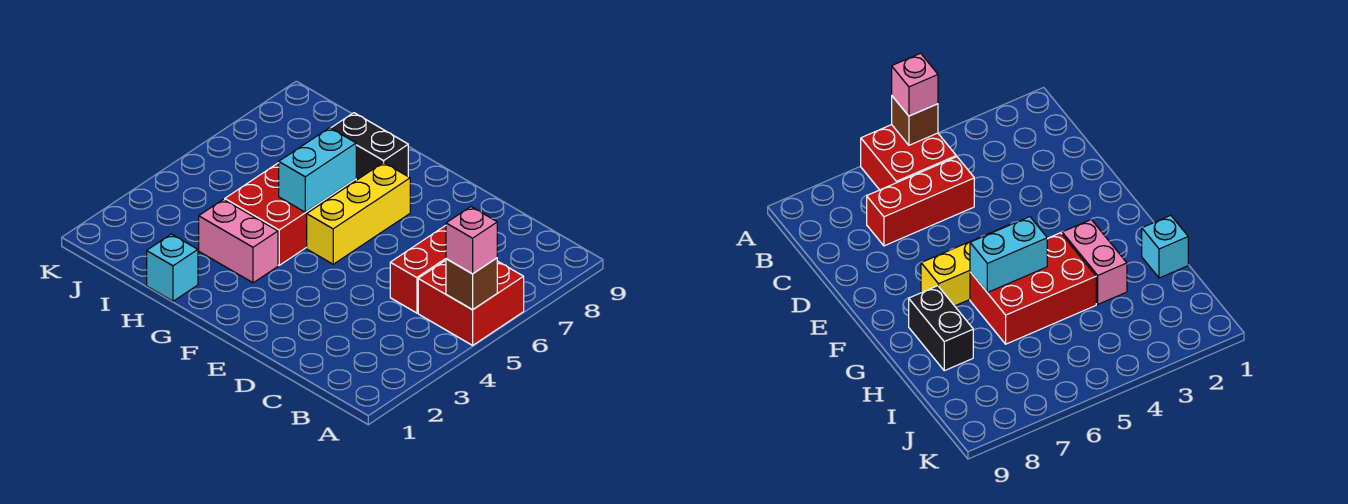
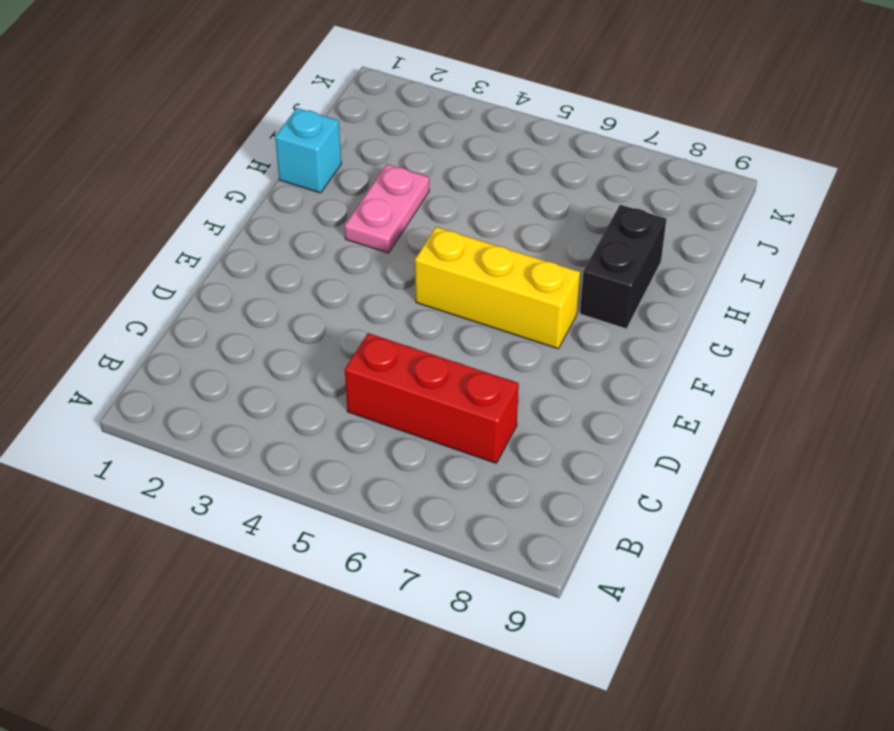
pink 1x2 plate [345,164,429,253] -> pink 1x2 brick [199,199,278,283]
none -> red 2x2 brick [418,260,524,345]
none -> red 2x3 brick [225,163,356,265]

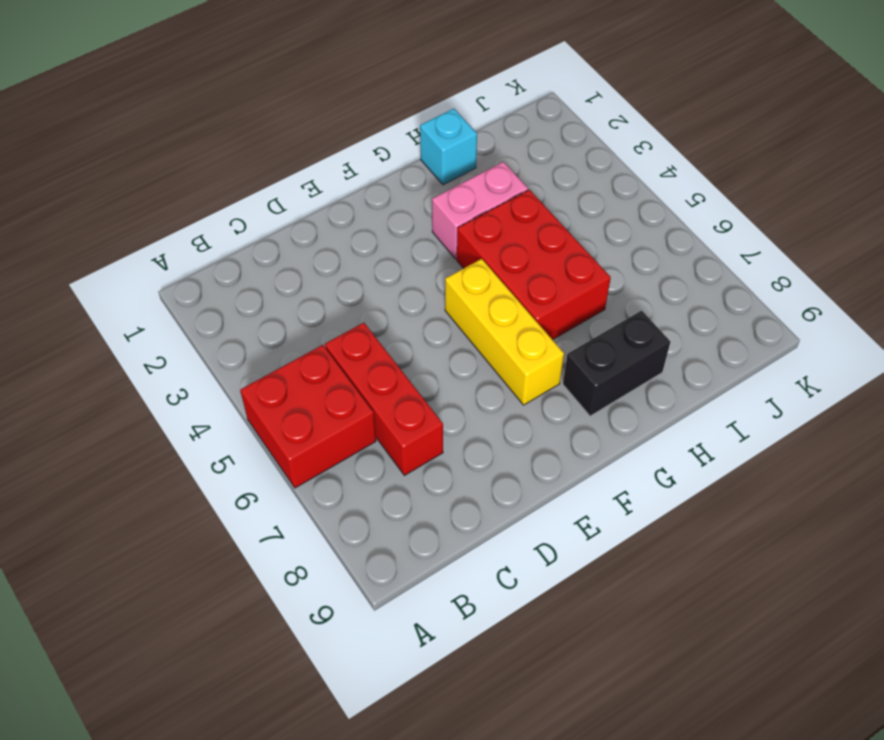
none -> brown 1x1 brick [446,258,497,310]
none -> cyan 1x2 brick [279,128,356,212]

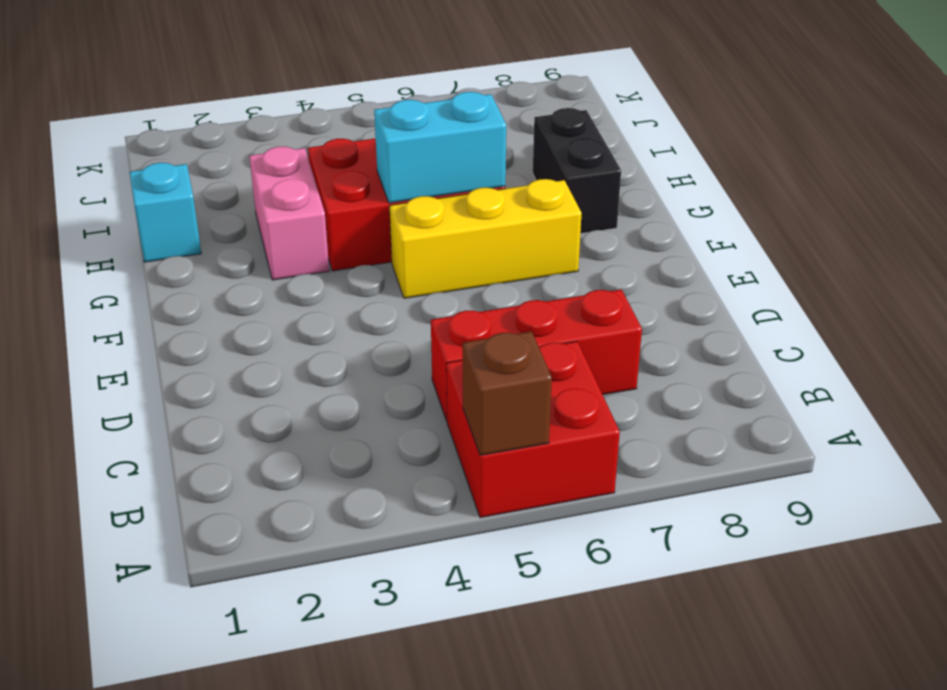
none -> pink 1x1 brick [446,207,497,274]

